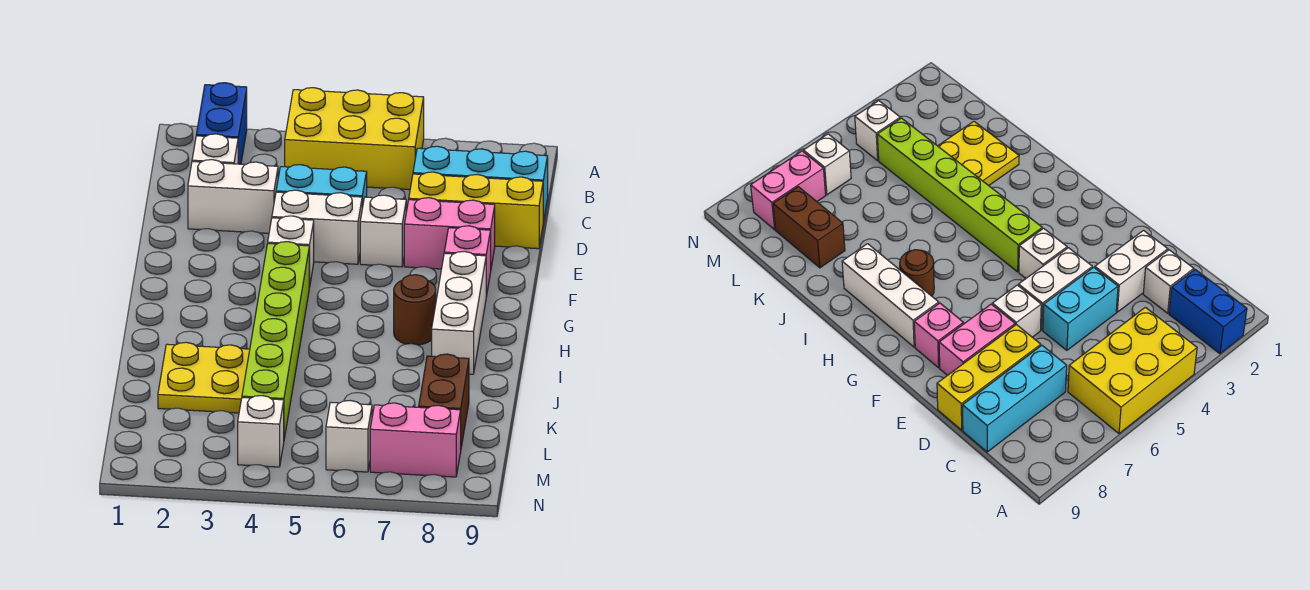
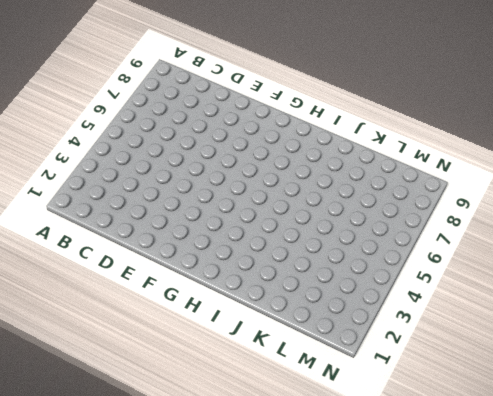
none -> blue 1x2 brick [196,83,247,164]
none -> yellow 2x3 brick [285,88,424,190]
none -> white 1x1 brick [192,134,238,164]

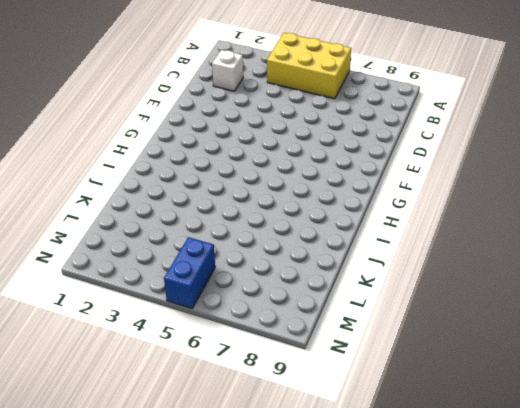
blue 1x2 brick [164,237,215,308] -> blue 1x2 brick moved to [196,83,247,164]
none -> cyan 1x3 brick [413,146,548,222]
none -> white 1x2 brick [188,160,278,233]
none -> cyan 1x2 brick [276,165,367,208]

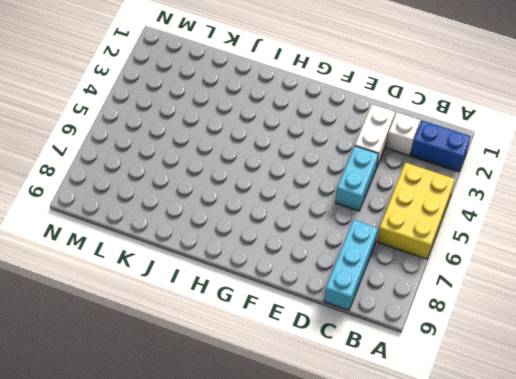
none -> yellow 1x3 brick [409,172,543,249]
none -> white 1x2 brick [272,190,362,264]
none -> white 1x1 brick [360,195,406,267]

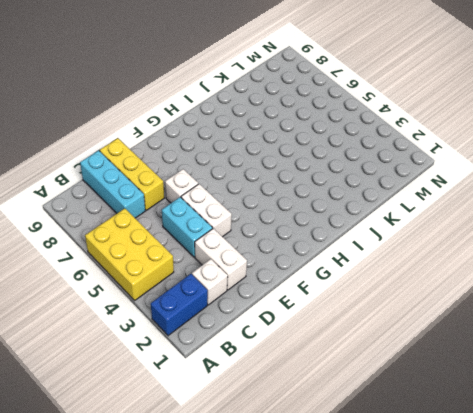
none -> pink 1x2 brick [404,198,495,269]
none -> white 1x1 brick [268,216,314,287]
none -> pink 1x1 brick [444,226,491,297]

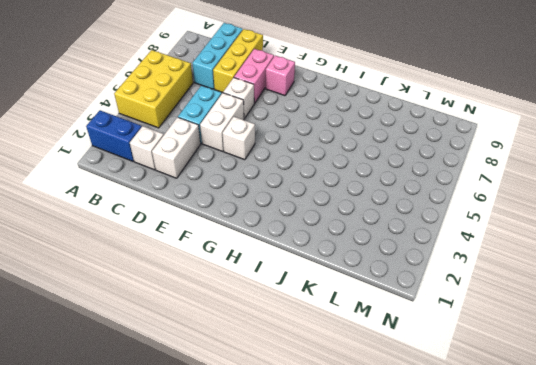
none -> lime 1x6 brick [242,242,309,439]
none -> white 1x3 brick [432,251,486,374]
none -> brown 1x1 round brick [394,275,436,345]

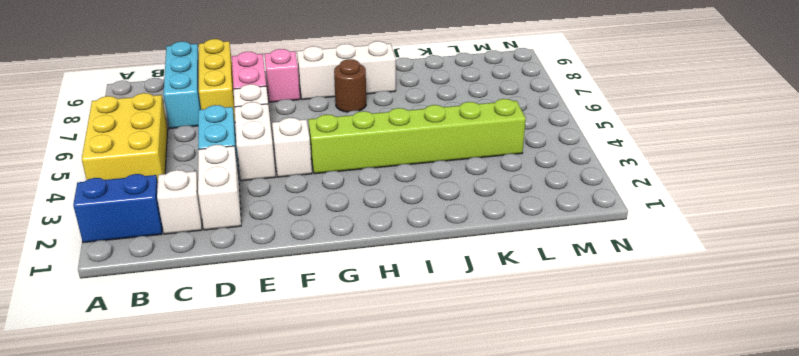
none -> yellow 2x2 plate [158,342,250,413]
none -> brown 1x2 brick [419,354,469,447]
none -> white 1x1 brick [238,396,284,467]

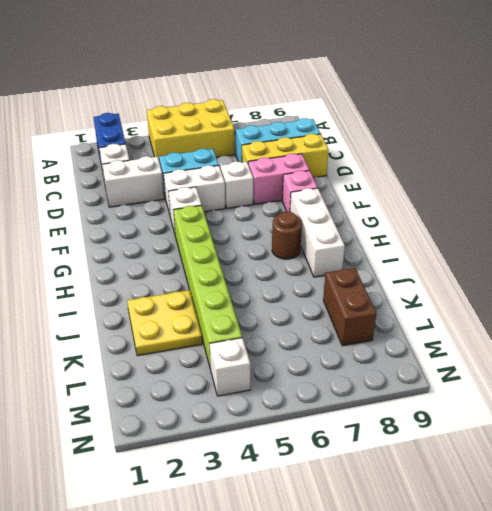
none -> white 1x1 brick [326,400,372,472]
none -> pink 1x2 brick [370,403,461,477]

